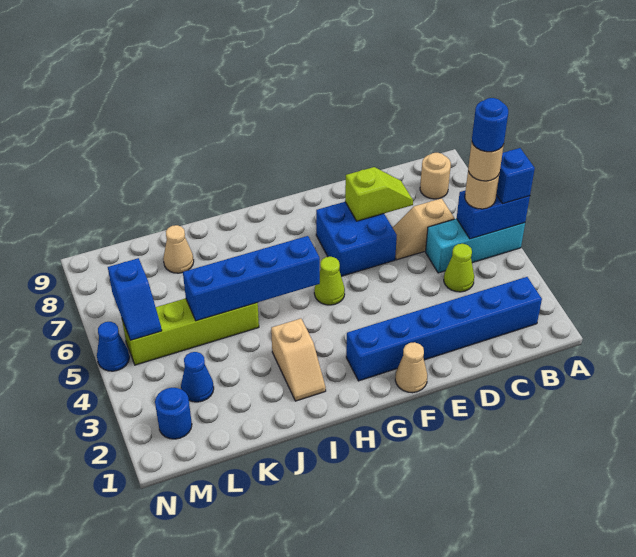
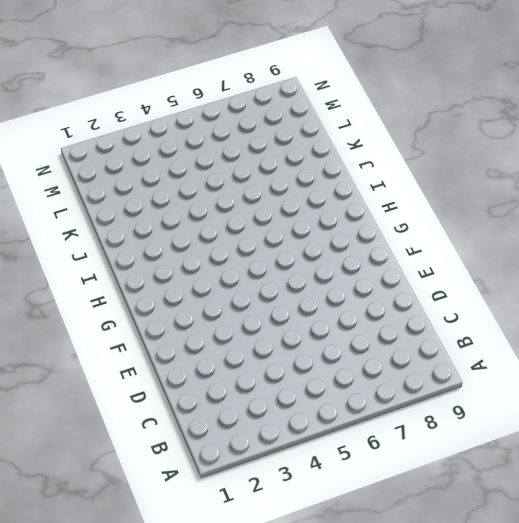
none -> cyan 1x3 brick [426,219,525,273]
none -> blue 1x6 brick [346,277,542,381]
none -> tan 1x1 round brick [420,153,451,199]

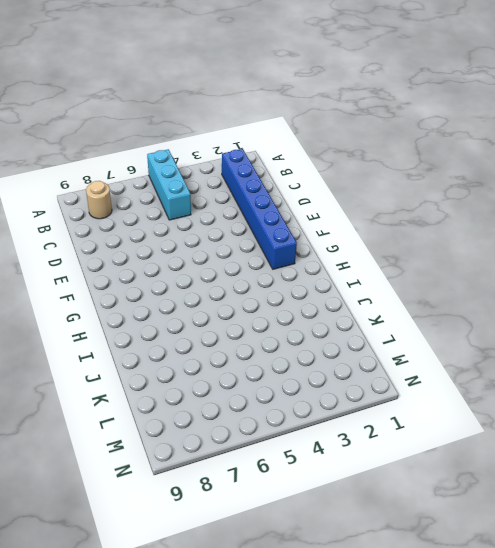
none -> lime 1x1 cone [444,244,474,292]
none -> tan 1x2 slope [393,198,454,260]
none -> blue 2x2 brick [316,202,397,276]

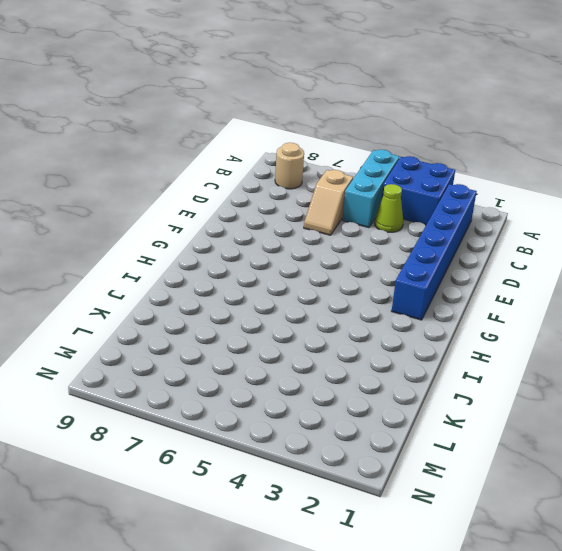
blue 2x2 brick [382,156,455,225] -> blue 2x2 brick moved to [316,202,397,276]
none -> tan 1x1 cone [395,342,427,393]
none -> lime 1x1 cone [314,257,345,305]
none -> tan 1x2 slope [271,319,326,401]

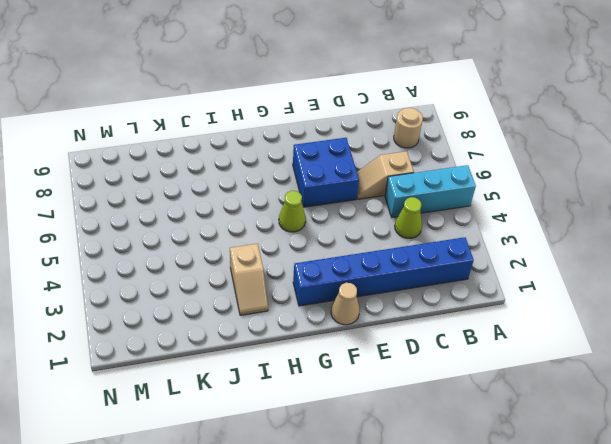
none -> lime 1x4 brick [122,298,259,365]
none -> tan 1x1 cone [163,225,194,273]
none -> blue 1x1 cone [181,352,214,402]

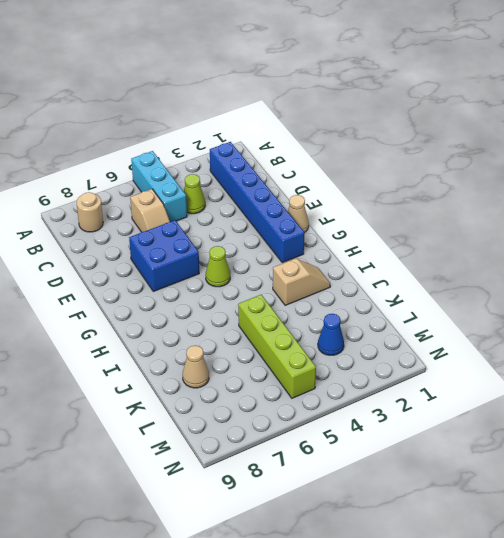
none -> blue 1x1 round brick [155,388,192,439]
none -> blue 1x1 cone [97,322,129,371]
none -> blue 1x2 brick [457,190,530,239]

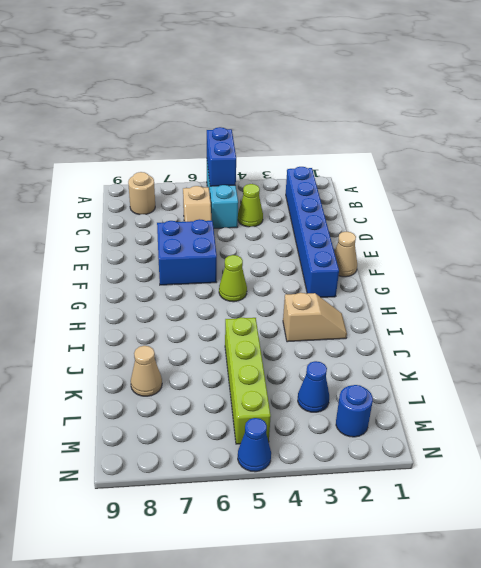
none -> lime 1x2 slope [345,167,413,221]
none -> blue 1x4 brick [183,236,320,321]
none -> blue 1x2 slope [108,258,162,340]

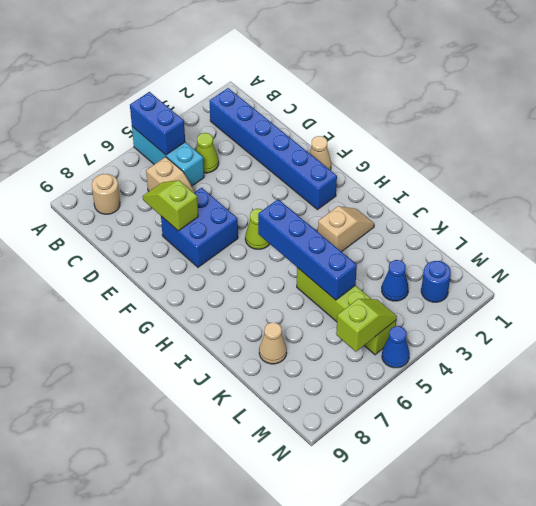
lime 1x2 slope [336,299,397,352] -> blue 1x2 slope [108,258,162,340]
none -> blue 1x1 brick [496,148,535,203]
none -> tan 1x1 round brick [465,171,499,209]
none -> tan 1x1 round brick [468,142,504,181]

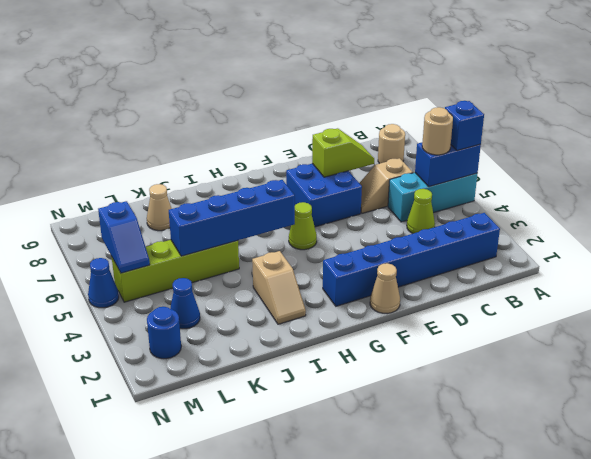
none -> tan 1x1 round brick [468,142,504,181]
none -> blue 1x1 round brick [472,98,508,152]

